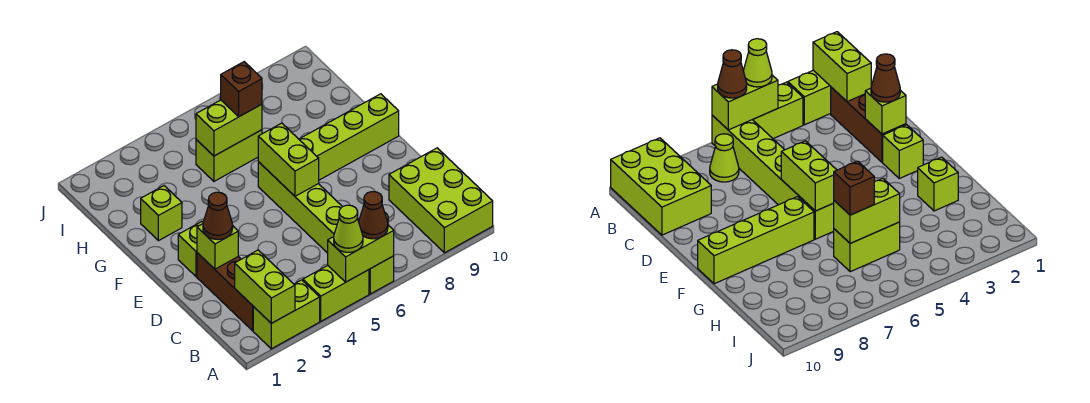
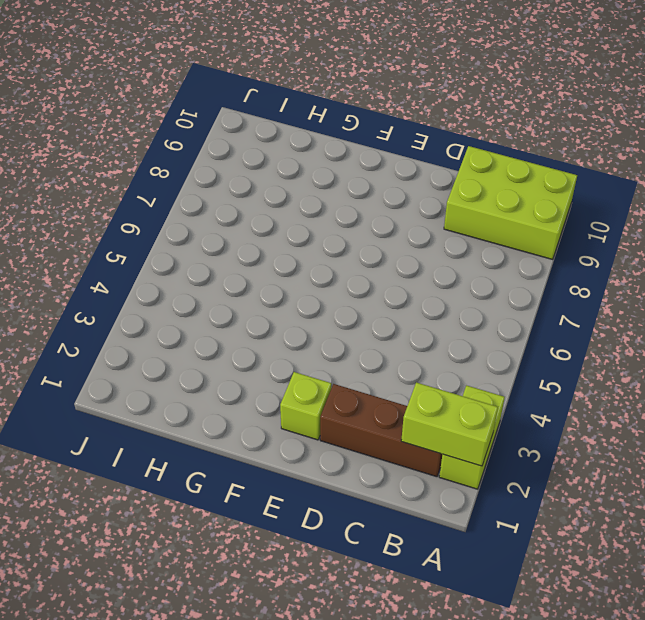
none -> lime 1x2 brick [303,266,369,321]
none -> lime 1x6 brick [258,162,394,294]
none -> lime 1x1 cone [710,134,739,182]

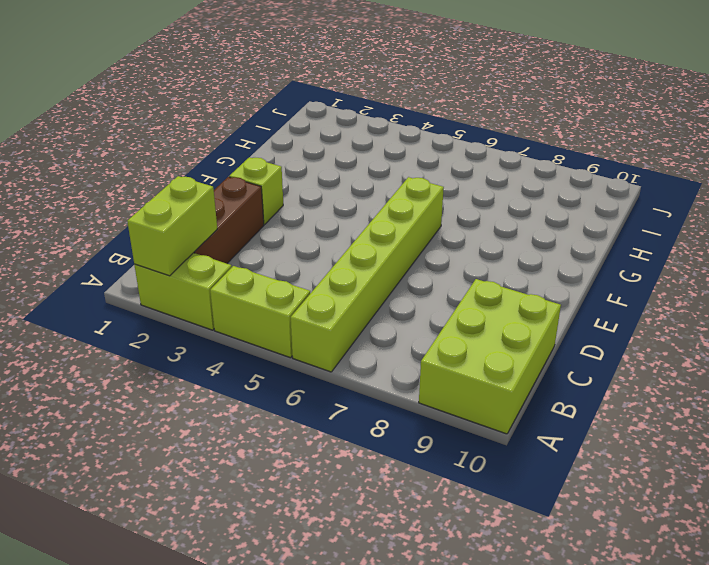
none -> lime 1x1 cone [710,134,739,182]
none -> lime 1x4 brick [299,94,399,180]
none -> lime 1x1 brick [141,186,182,241]

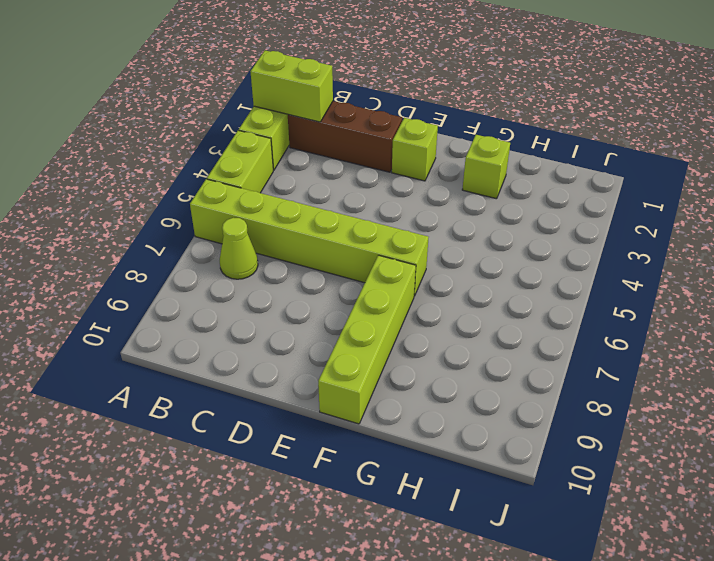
none -> lime 2x3 brick [389,148,493,253]
none -> lime 1x2 brick [196,130,262,181]
none -> lime 1x2 brick [328,225,394,282]

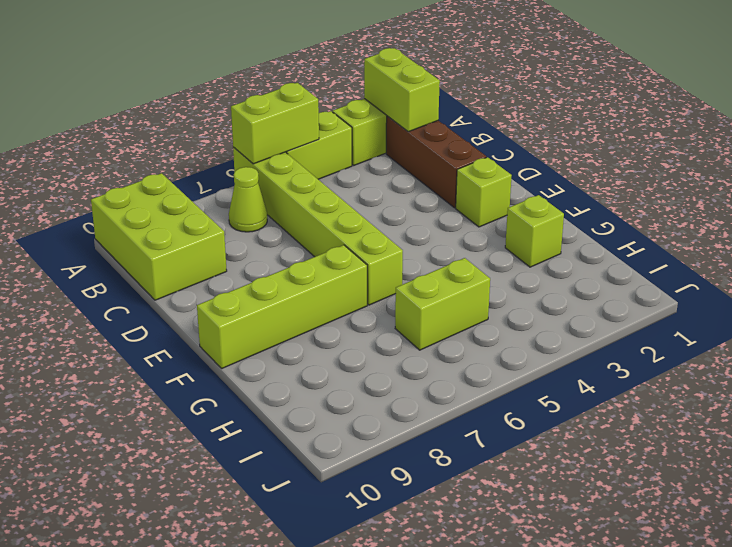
none -> lime 1x1 brick [197,224,238,269]
none -> lime 1x2 brick [258,123,319,196]
none -> lime 1x2 brick [196,100,262,156]

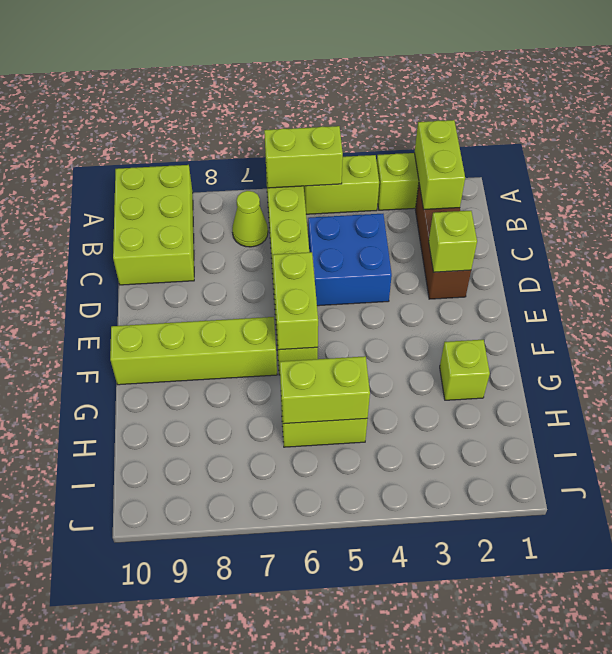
blue 2x2 brick [308,214,392,306] -> none
none -> lime 1x1 brick [178,222,203,277]
none -> lime 1x1 cone [334,205,363,252]
none -> brown 1x1 cone [359,192,388,239]

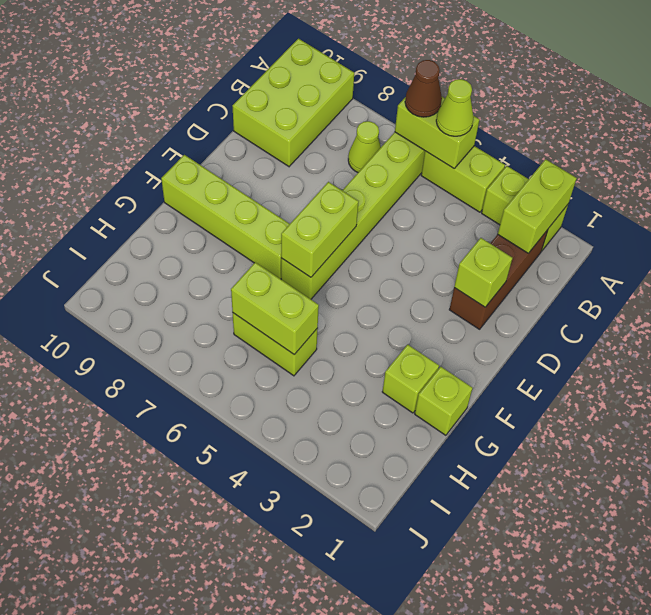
lime 1x1 brick [415,367,473,435] -> lime 1x1 brick moved to [178,222,203,277]
none -> brown 1x1 cone [203,192,233,239]
none -> brown 1x1 brick [221,62,262,117]

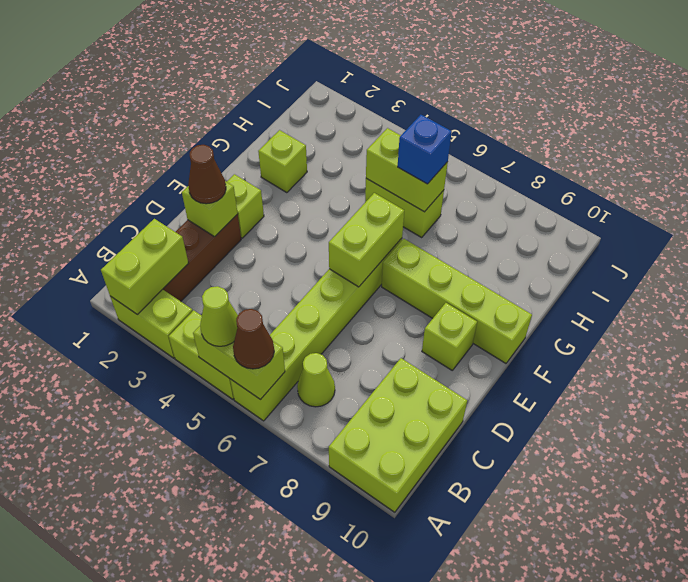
lime 1x1 brick [422,303,477,370] -> none
blue 1x1 brick [398,115,452,184] -> brown 1x1 brick [221,62,262,117]

